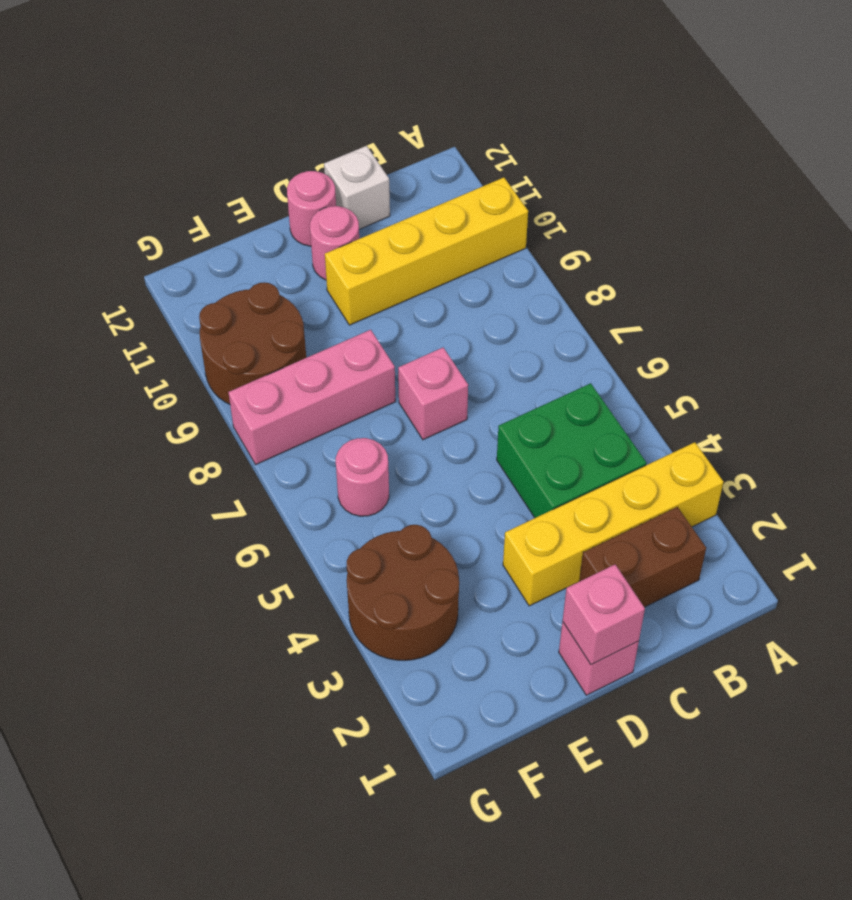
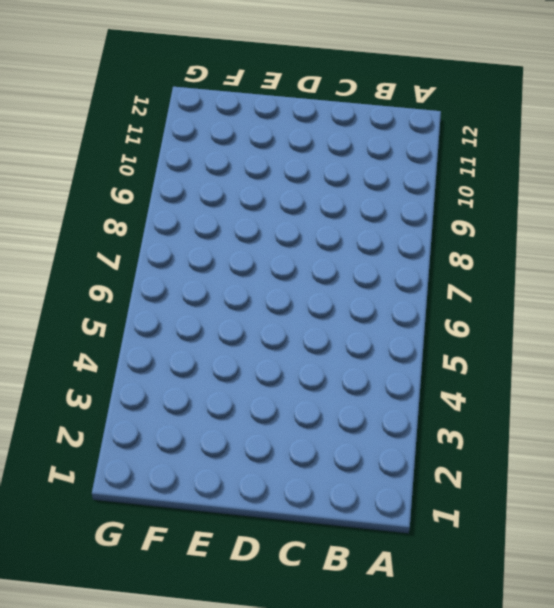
none -> yellow 1x4 brick [503,442,724,606]
none -> yellow 1x4 brick [325,178,528,325]
none -> brown 1x2 brick [579,507,706,607]

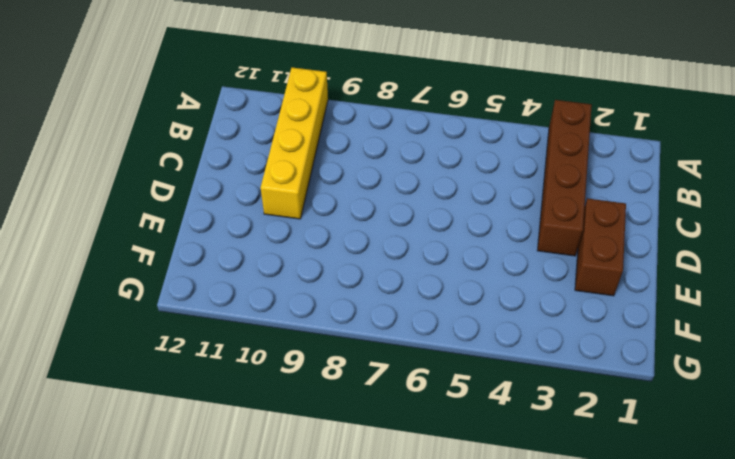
brown 1x4 brick [537,100,592,256] -> yellow 1x4 brick [503,442,724,606]
brown 1x2 brick [575,198,626,296] -> brown 1x2 brick moved to [579,507,706,607]
none -> green 2x2 brick [497,383,646,518]
none -> white 1x1 brick [324,146,390,229]
none -> pink 1x1 brick [559,622,639,695]

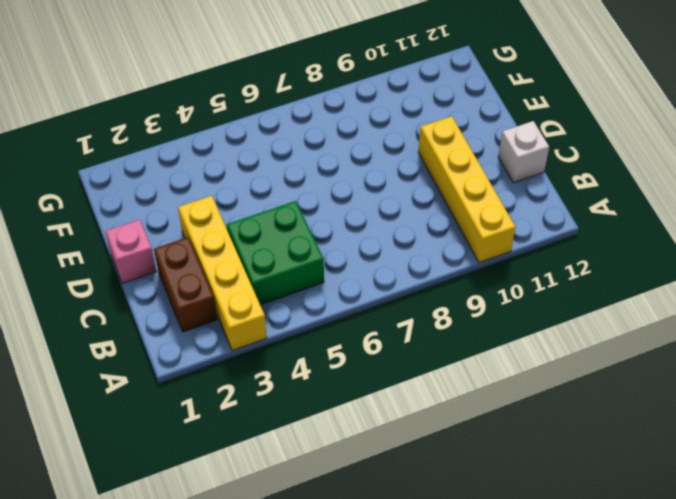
none -> pink 1x1 brick [398,348,468,440]
none -> pink 1x1 round brick [310,206,359,280]
none -> pink 1x1 round brick [287,171,336,246]

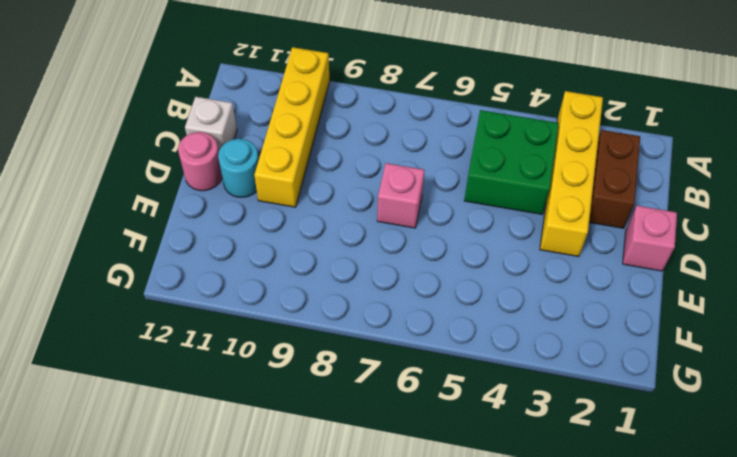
cyan 1x1 round brick [218,139,259,197] -> pink 1x1 round brick [310,206,359,280]
none -> pink 1x3 brick [228,330,395,465]
none -> brown 2x2 round brick [347,525,459,660]
none -> pink 1x1 round brick [336,438,389,516]

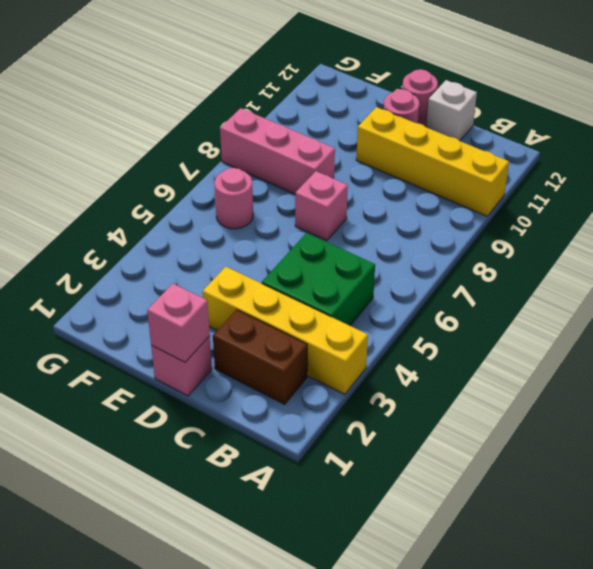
none -> brown 2x2 round brick [347,525,459,660]
none -> brown 2x2 round brick [199,282,306,404]

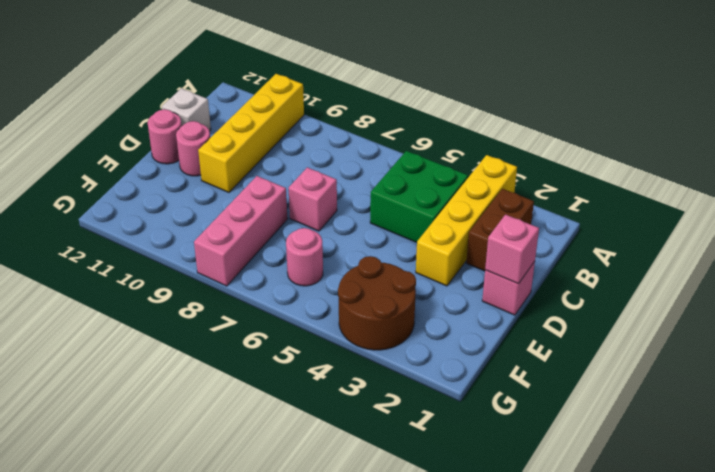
none -> brown 2x2 round brick [199,282,306,404]

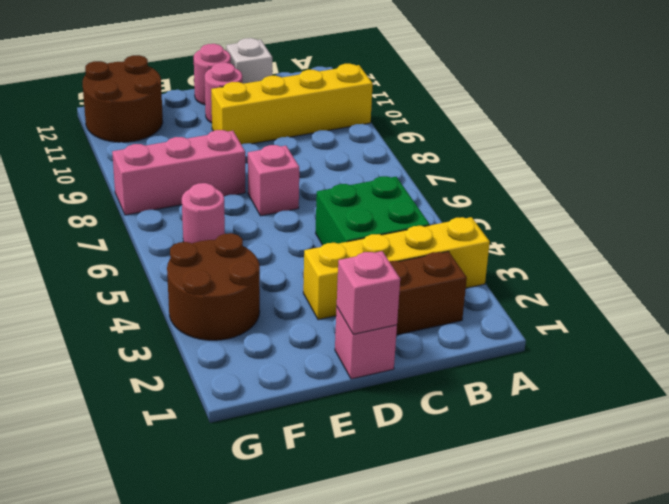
brown 2x2 round brick [83,55,163,142] -> brown 2x2 round brick moved to [199,282,306,404]

